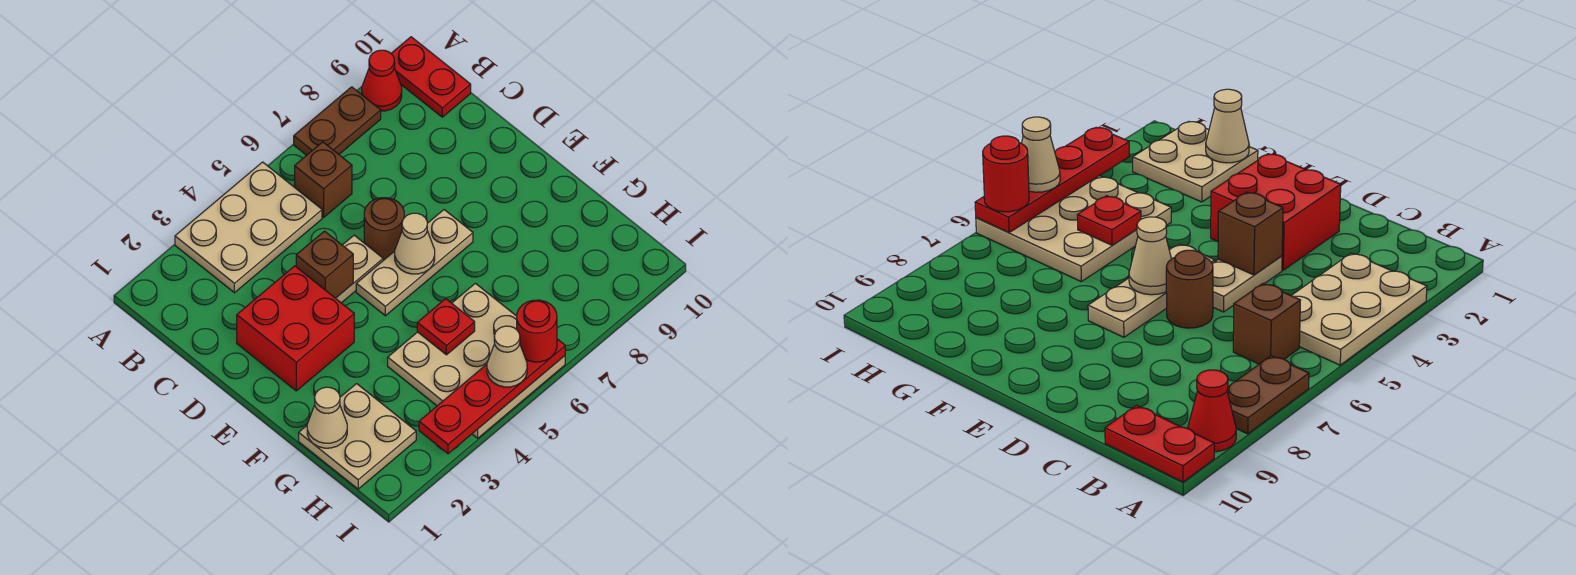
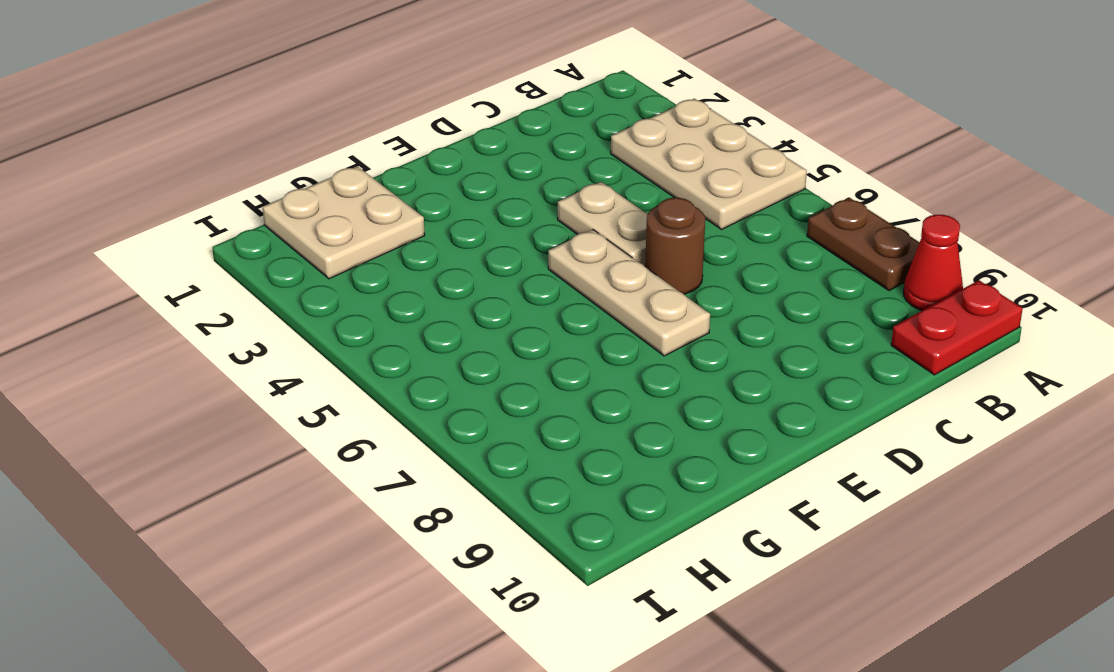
none -> brown 1x1 brick [295,142,352,217]
none -> red 2x2 brick [237,266,354,391]
none -> tan 3x3 plate [388,283,565,438]

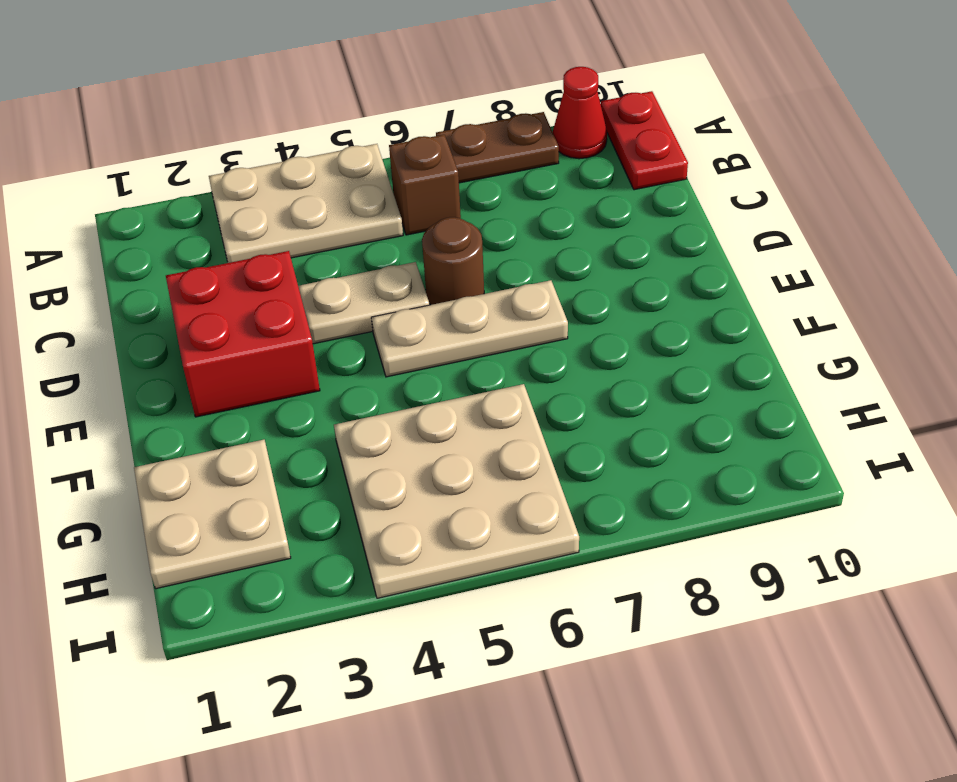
none -> brown 1x1 brick [296,231,353,298]
none -> tan 1x1 cone [395,213,435,274]
none -> tan 1x1 cone [307,387,347,448]

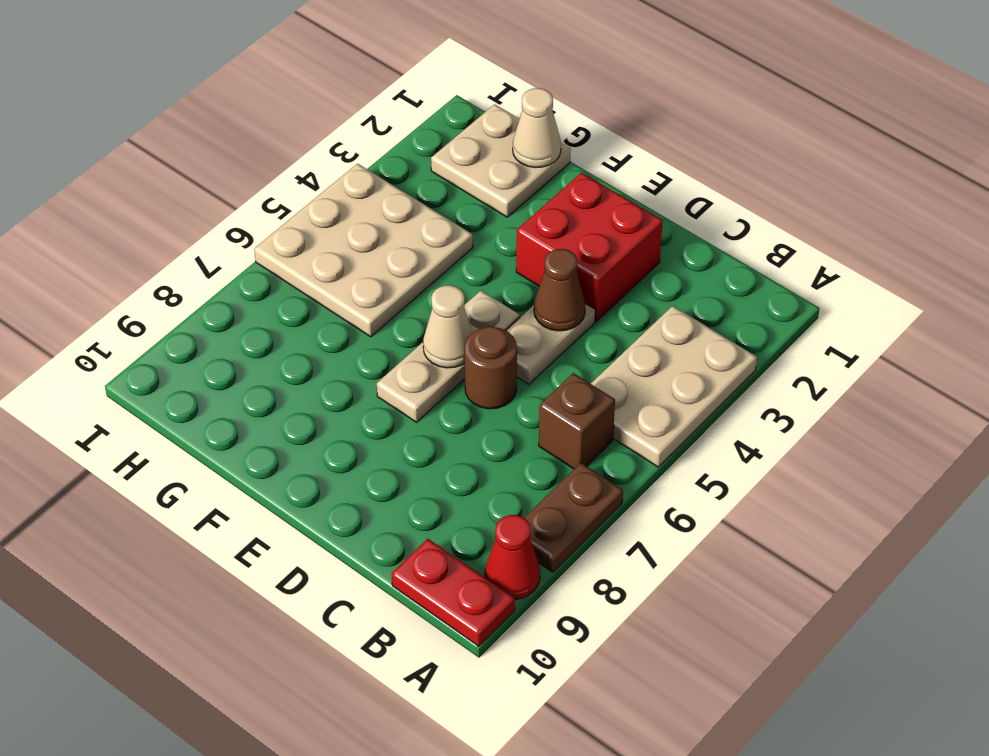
brown 1x1 cone [534,249,585,331] -> brown 1x1 brick [296,231,353,298]
none -> red 1x1 plate [417,299,475,355]
none -> red 1x4 plate [419,339,565,454]
none -> tan 1x1 cone [487,326,527,387]

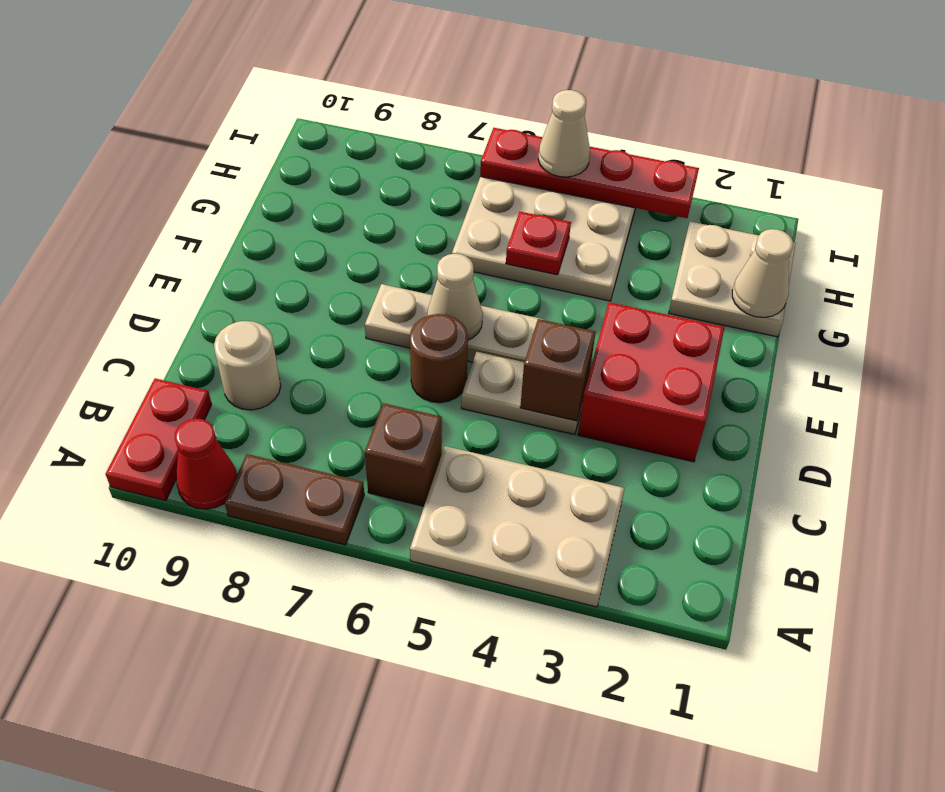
tan 1x1 round brick [214,321,281,410] -> none
none -> red 1x1 round brick [517,300,557,362]

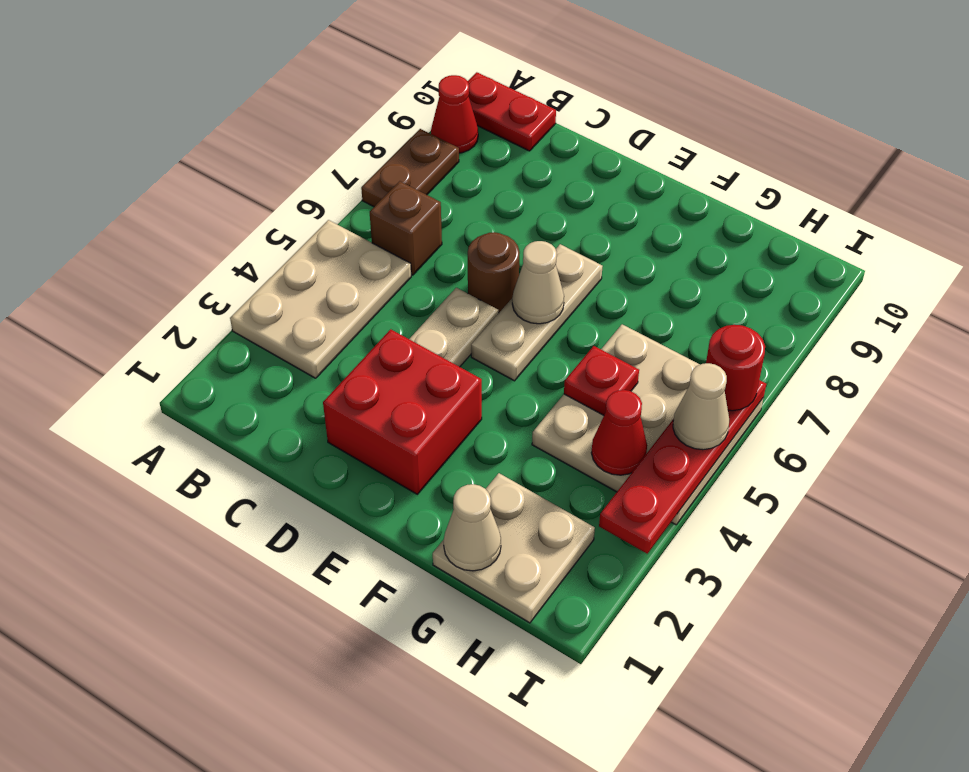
red 1x1 cone [591,390,647,475] -> none
none -> brown 1x1 brick [296,231,353,298]

